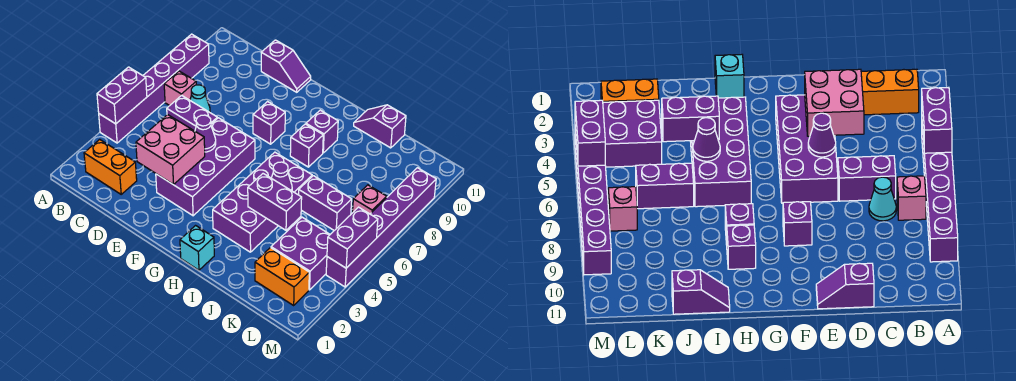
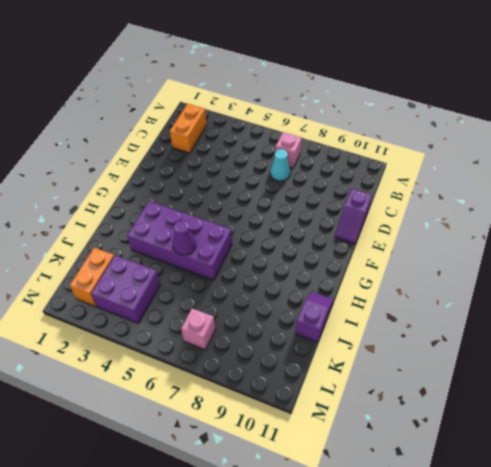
none -> purple 1x6 brick [99,34,209,143]
none -> purple 1x2 brick [167,95,217,131]
none -> purple 2x4 brick [156,118,255,216]

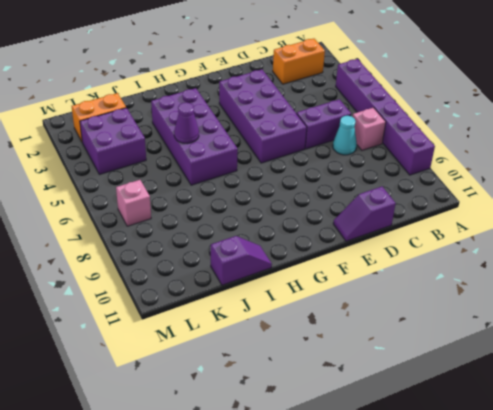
none -> purple 1x1 brick [253,102,285,144]
none -> cyan 1x1 brick [180,226,214,270]
none -> purple 1x1 brick [290,124,323,167]

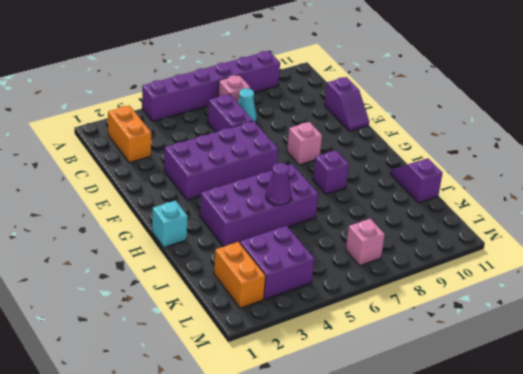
pink 1x1 brick [287,122,322,165] -> purple 1x1 brick [253,102,285,144]
none -> purple 1x1 brick [306,110,338,153]
none -> purple 1x2 brick [299,176,352,230]
none -> purple 1x6 brick [326,168,436,287]

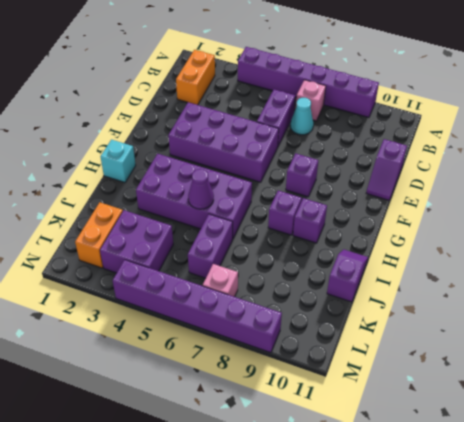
none -> purple 1x2 brick [97,67,147,124]
none -> pink 2x2 brick [136,115,205,184]
none -> purple 1x1 cone [195,115,216,152]

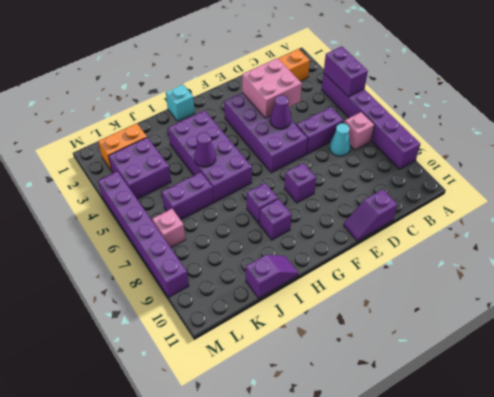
none -> purple 1x2 brick [248,174,302,230]
none -> purple 1x2 brick [327,207,378,268]

